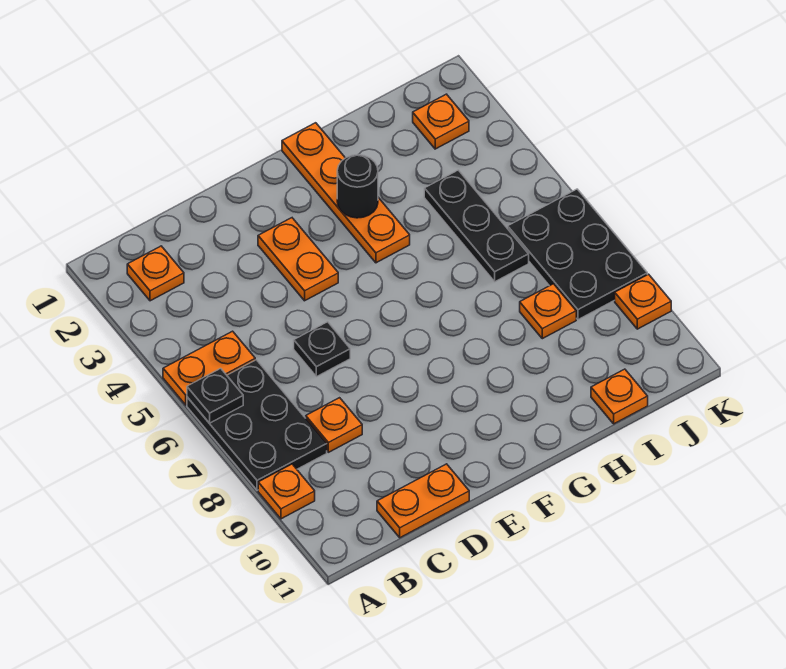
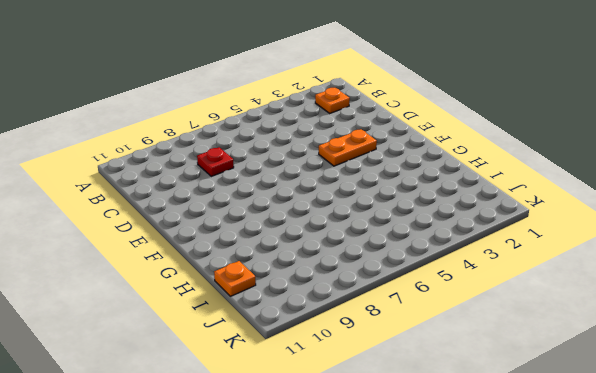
red 1x1 plate [197,147,234,176] -> orange 1x1 plate [306,398,362,452]
none -> orange 1x2 plate [163,331,255,405]
none -> black 2x3 plate [187,360,327,490]
none -> orange 1x1 plate [258,464,315,519]

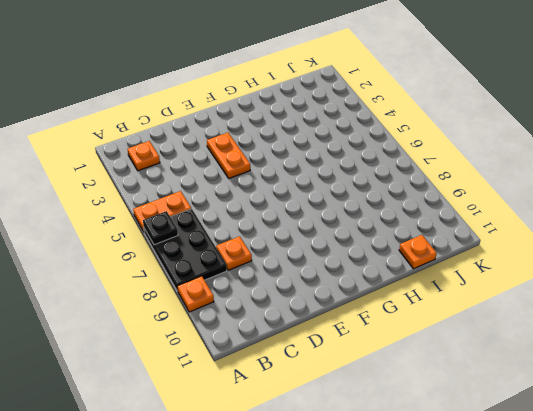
none -> orange 1x2 plate [377,464,469,538]
none -> black 1x1 plate [294,322,350,377]
none -> orange 1x4 plate [282,123,410,263]

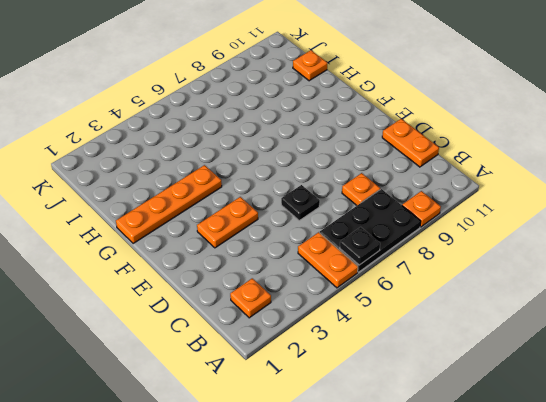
none -> black 1x3 plate [424,170,529,282]
none -> orange 1x1 plate [520,284,576,339]
none -> orange 1x1 plate [413,94,469,149]

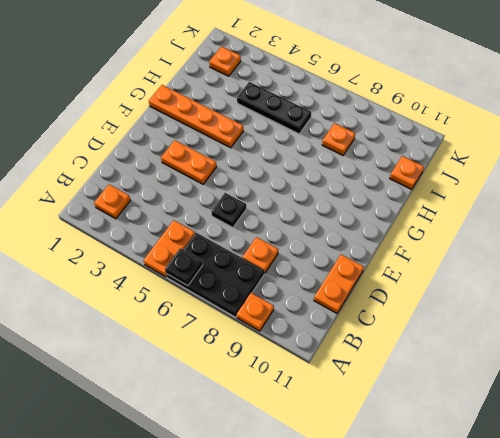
none -> black 2x3 plate [508,189,647,320]
none -> orange 1x1 plate [615,274,671,329]
none -> black 1x1 round brick [337,155,378,218]

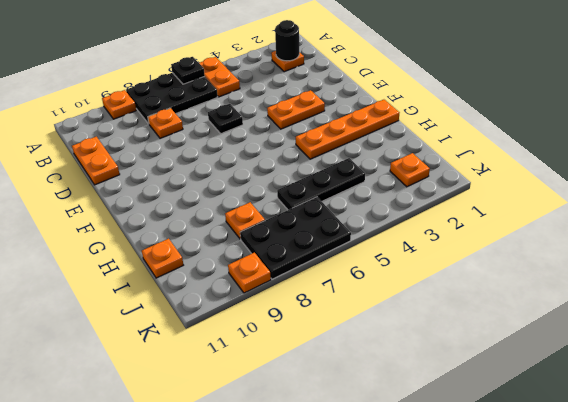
black 1x1 round brick [275,20,299,61] -> black 1x1 round brick moved to [337,155,378,218]

